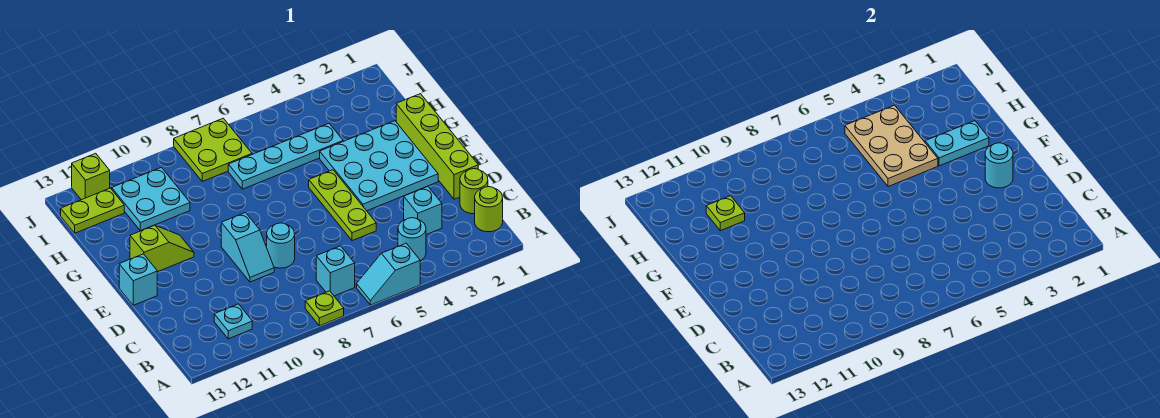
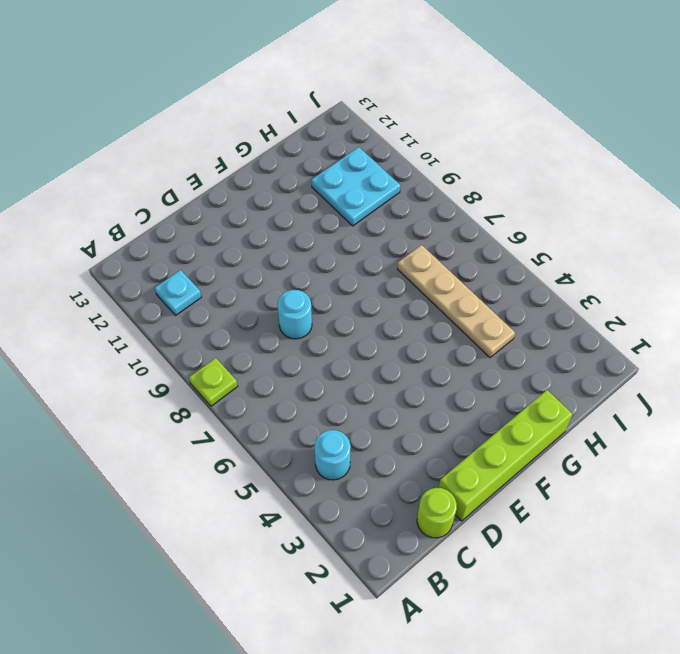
tan 1x4 plate [398,245,515,358] -> cyan 1x4 plate [228,124,343,189]
none -> cyan 1x2 slope [357,243,420,305]
none -> lime 1x1 round brick [475,187,503,232]
none -> cyan 1x1 brick [316,246,355,296]

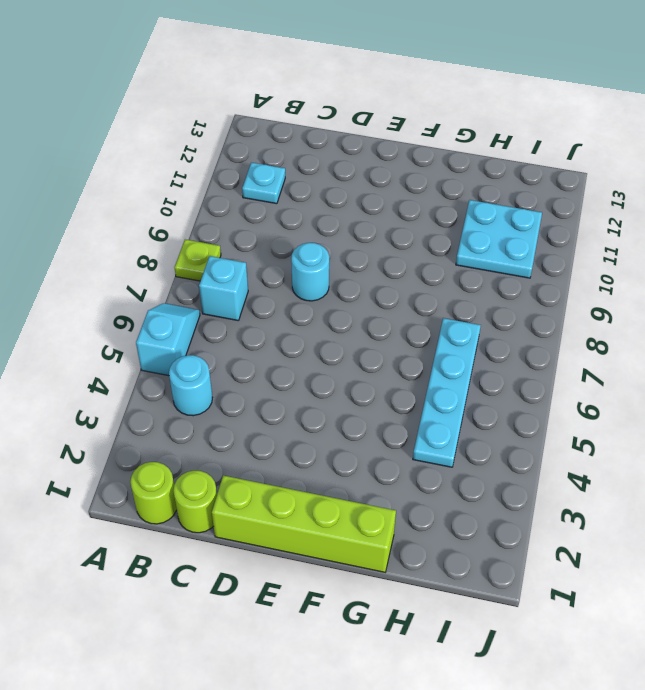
none -> cyan 1x1 brick [404,186,442,235]
none -> lime 1x3 plate [309,170,376,241]
none -> cyan 1x2 slope [221,213,274,282]

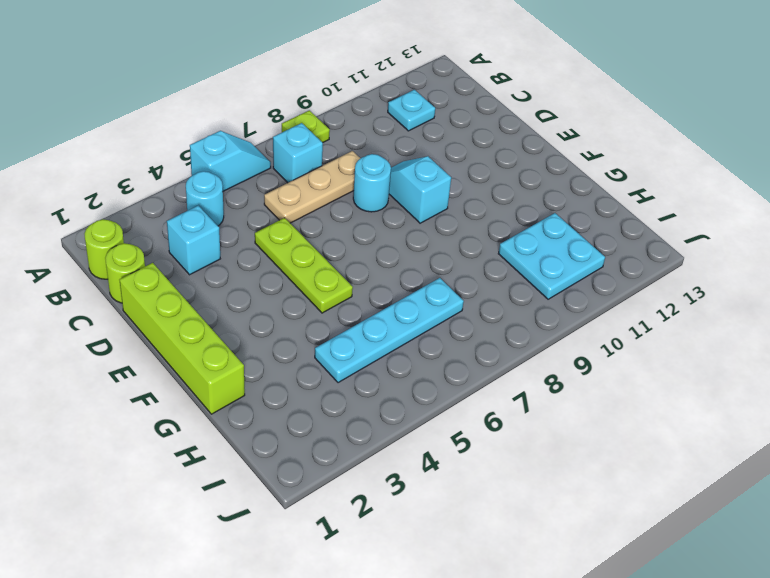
tan 1x3 plate [264,151,360,223] -> none
none -> cyan 3x3 plate [320,121,438,211]
none -> cyan 1x1 brick [119,254,157,305]
none -> lime 1x2 slope [130,225,194,272]

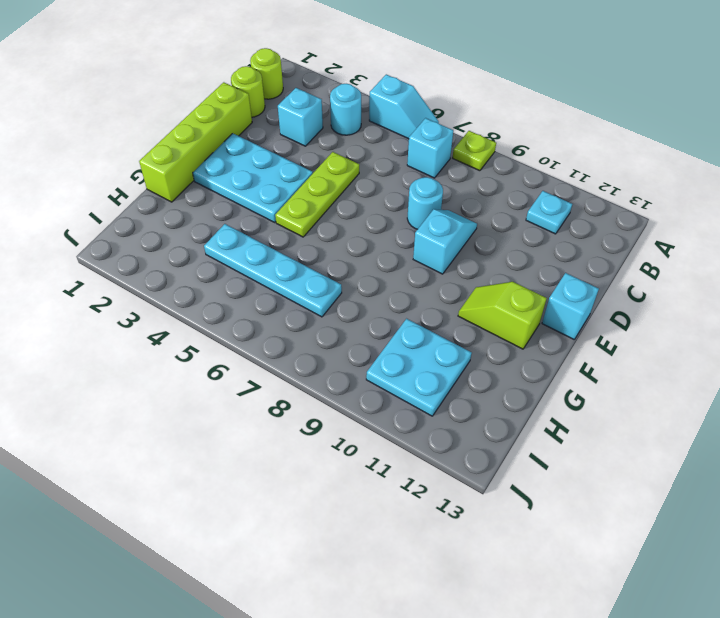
cyan 2x3 plate [193,133,313,223] -> cyan 3x3 plate [320,121,438,211]
none -> lime 2x2 plate [174,118,252,181]
none -> lime 1x2 plate [61,188,124,233]
none -> lime 1x1 brick [72,153,110,200]

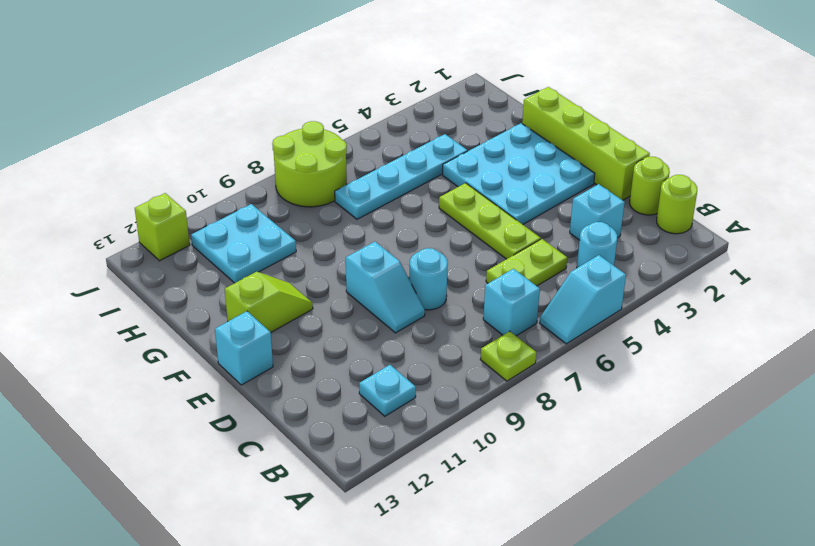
lime 1x2 plate [486,239,567,286] -> lime 1x2 plate moved to [61,188,124,233]
lime 2x2 round brick [272,121,347,207] -> lime 2x2 plate [174,118,252,181]
none -> cyan 1x1 round brick [985,143,1013,188]
none -> cyan 1x2 plate [925,121,989,166]
none -> tan 2x3 plate [845,105,938,187]

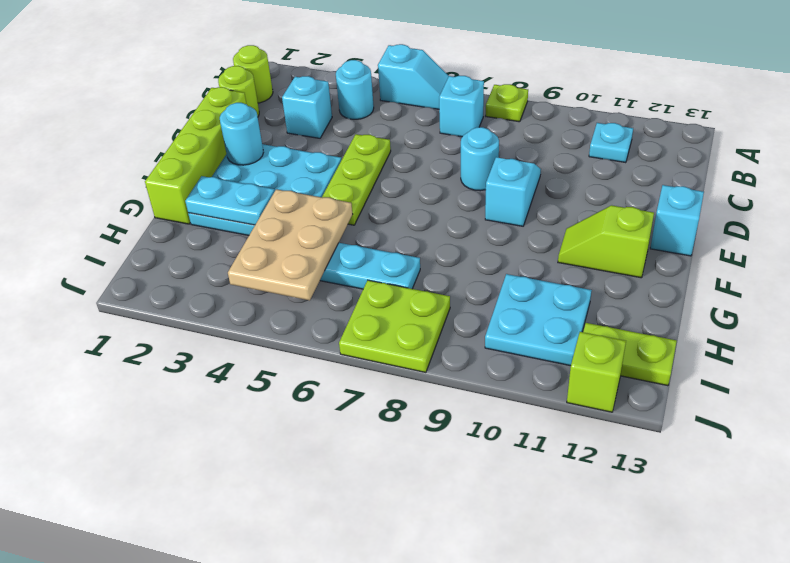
none -> lime 1x1 plate [706,196,745,231]

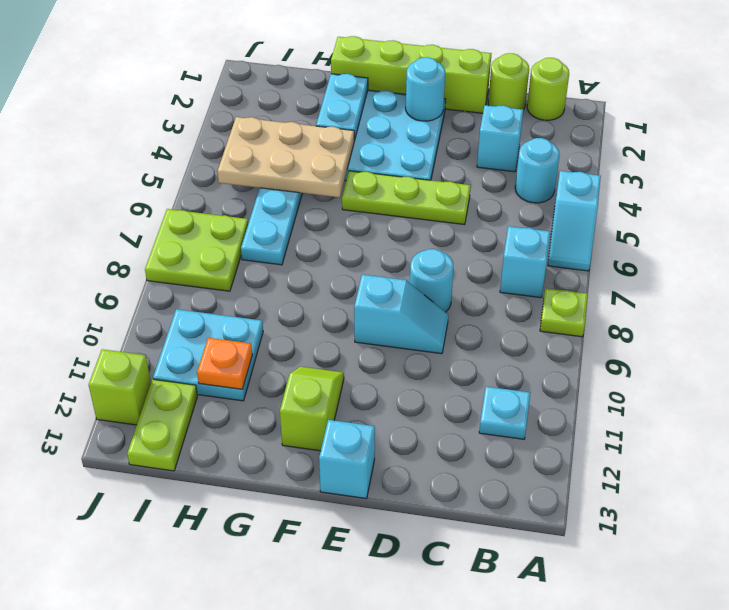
orange 1x1 plate [197,338,252,389] -> lime 1x1 plate [706,196,745,231]

